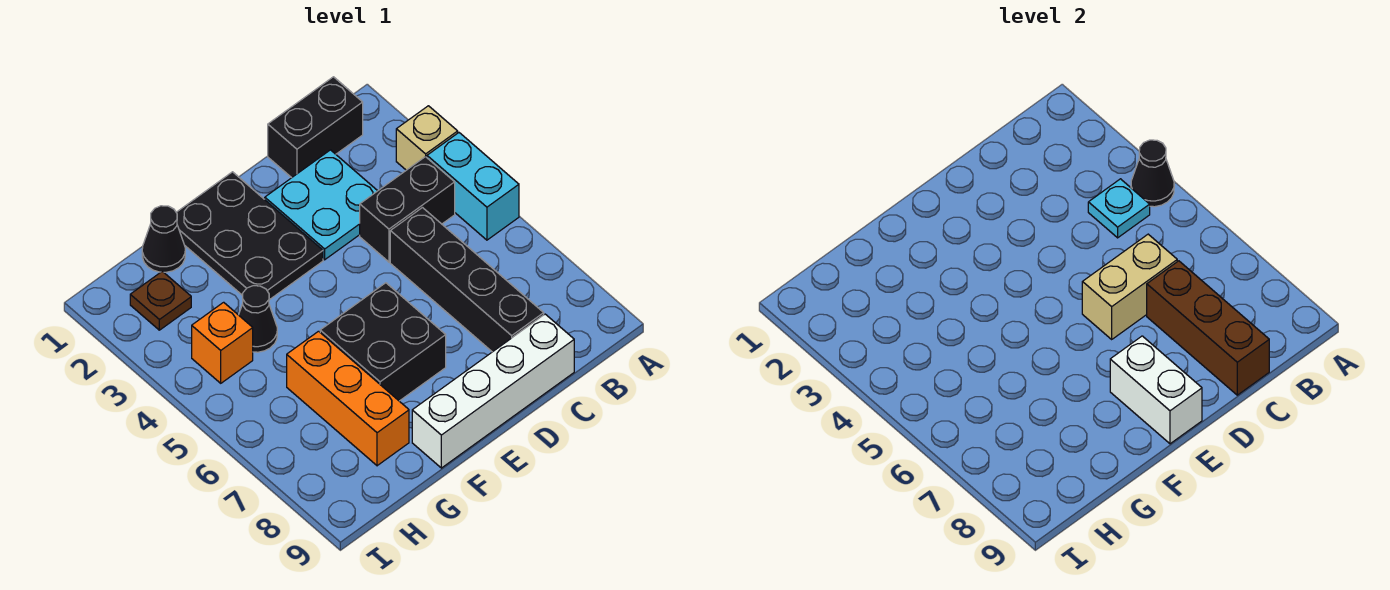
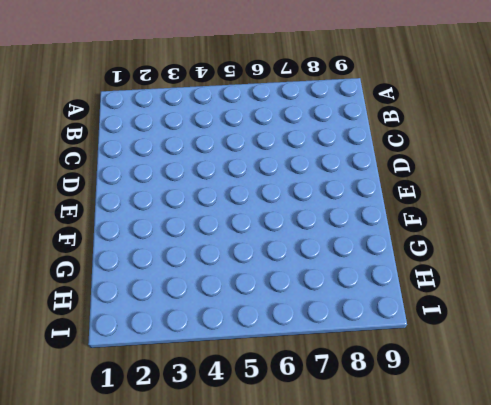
none -> tan 1x1 brick [396,106,458,170]
none -> cyan 1x2 brick [427,133,519,240]
none -> black 1x2 brick [268,77,363,178]

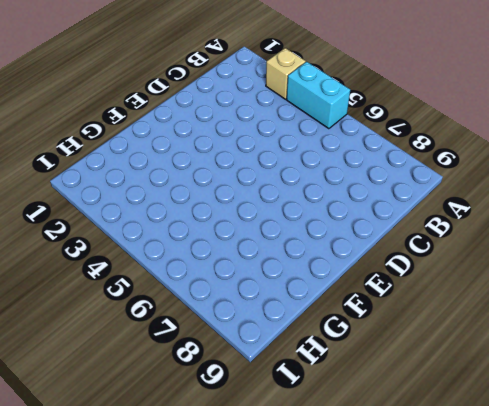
none -> black 1x2 brick [268,77,363,178]
none -> black 1x2 brick [360,157,455,262]
none -> cyan 2x2 plate [265,150,377,260]

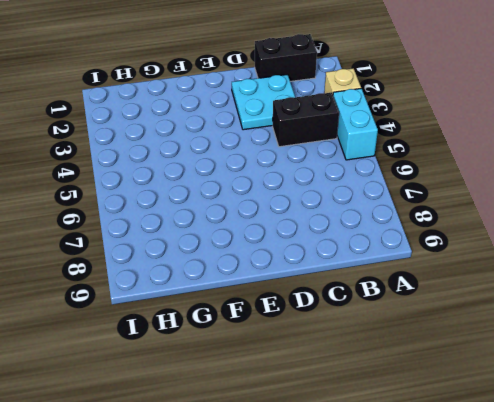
none -> black 1x4 brick [390,208,544,352]
none -> white 1x4 brick [412,314,574,468]
none -> black 2x3 plate [176,172,323,300]

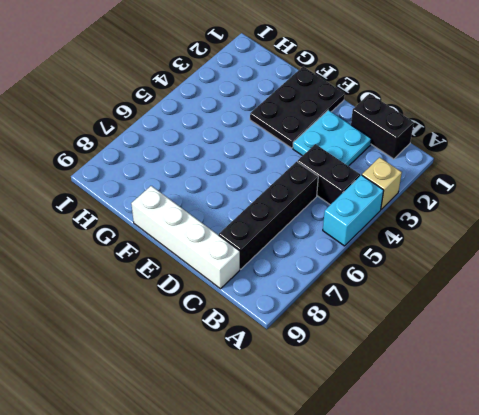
none -> black 2x2 brick [320,283,446,401]
none -> black 1x1 cone [142,206,185,272]
none -> black 1x1 cone [239,286,277,352]

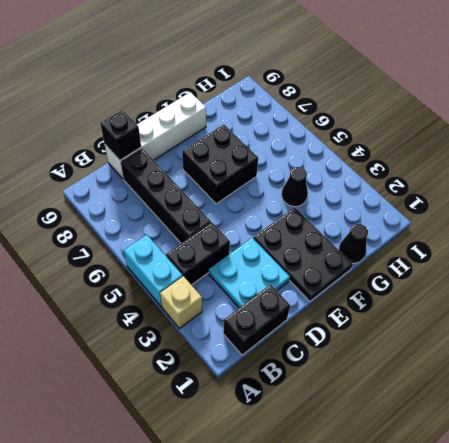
black 1x1 brick [100,110,141,160] -> brown 1x3 brick [1147,261,1269,395]
none -> orange 1x3 brick [287,331,409,466]
none -> brown 1x1 plate [130,271,191,330]
none -> orange 1x1 brick [192,302,253,383]

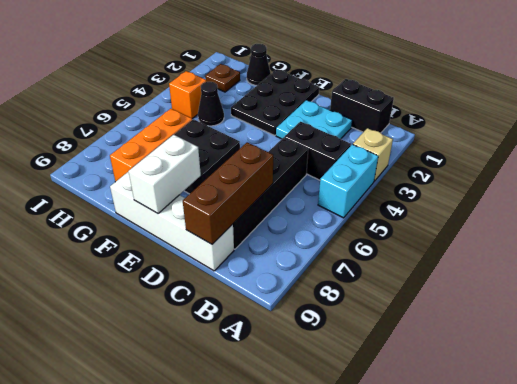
none -> black 1x1 cone [1131,140,1174,207]
none -> cyan 1x1 plate [1088,179,1150,238]
none -> tan 1x2 brick [1082,234,1177,339]

